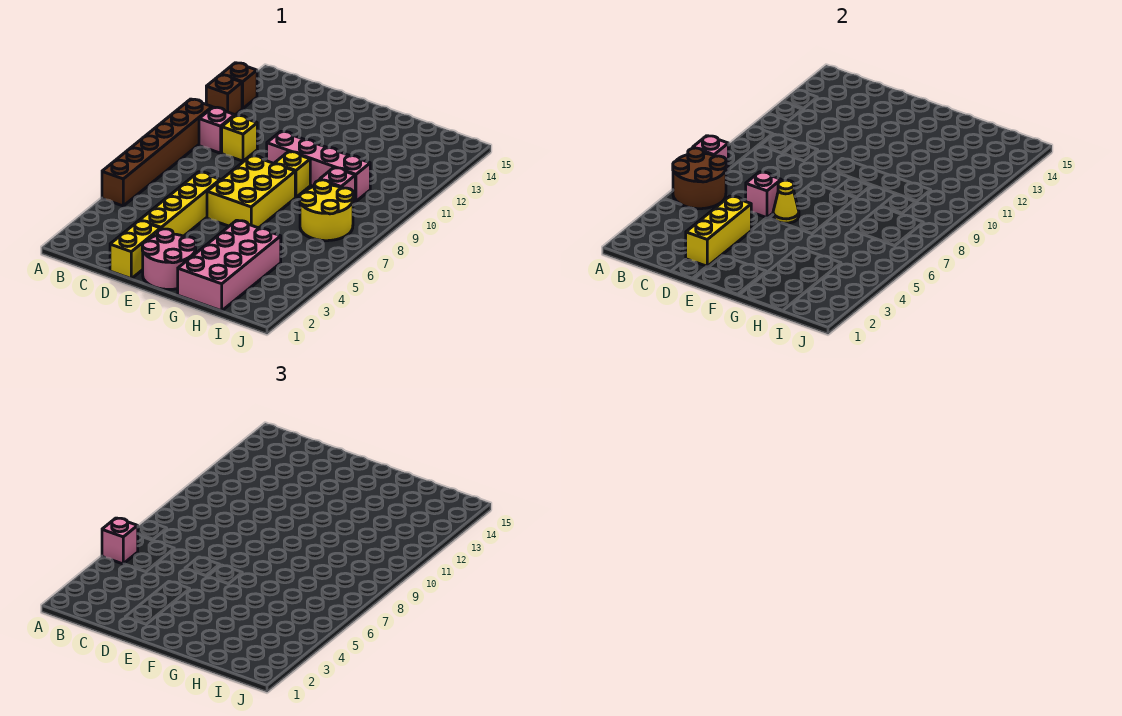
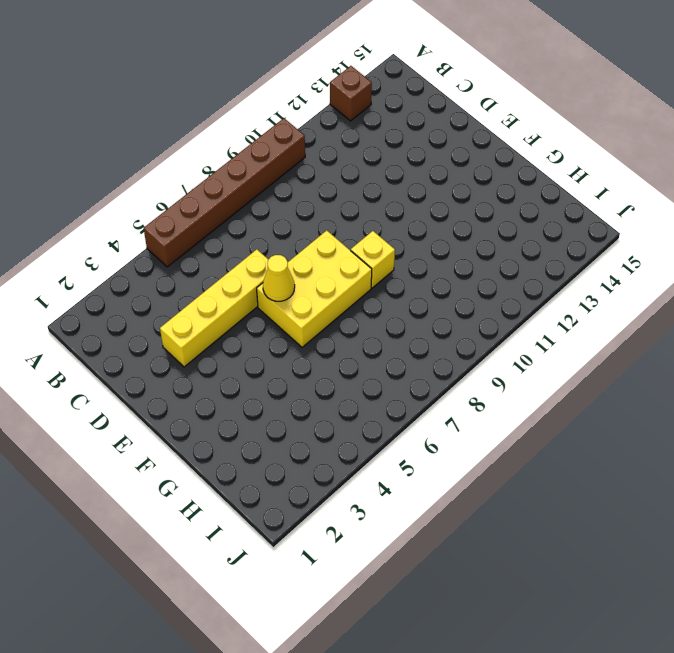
none -> brown 1x1 brick [206,75,242,115]
none -> pink 1x1 brick [199,107,235,153]
none -> yellow 1x1 brick [222,115,257,161]

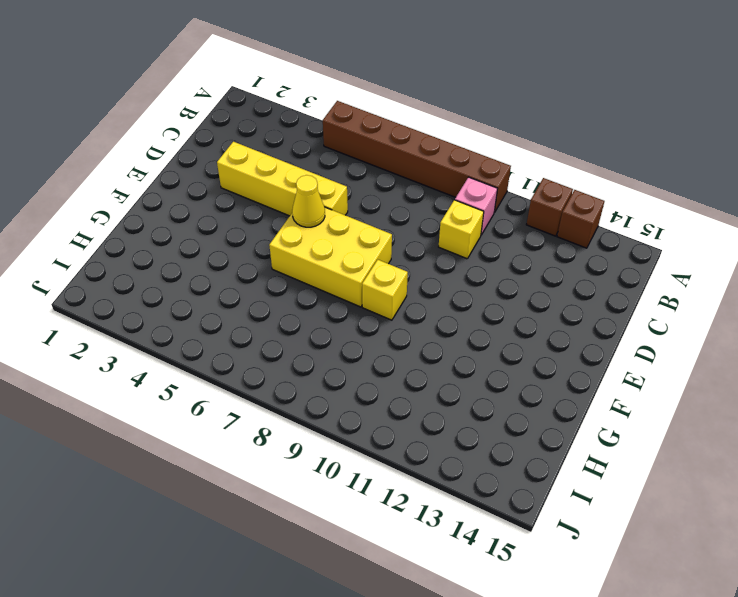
none -> yellow 1x2 brick [110,220,161,279]
none -> pink 2x2 round brick [142,229,196,289]
none -> pink 1x4 brick [267,131,370,201]

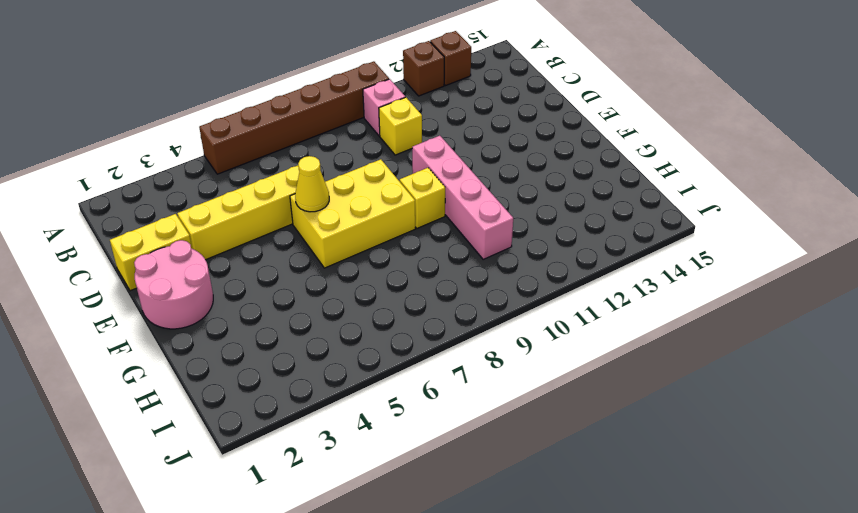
none -> pink 2x4 brick [178,220,281,311]
none -> yellow 2x2 round brick [300,180,353,241]
none -> pink 1x1 brick [320,168,355,204]

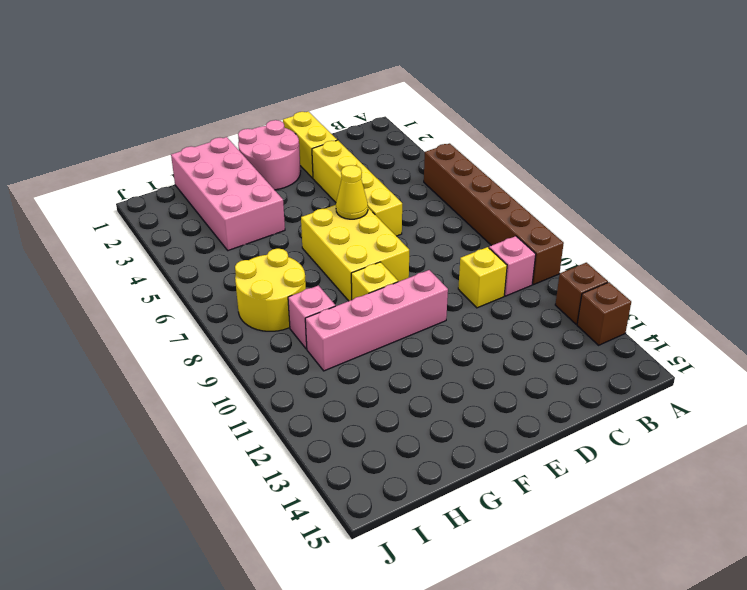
none -> brown 2x2 round brick [673,148,726,209]
none -> pink 1x1 brick [693,136,728,172]
none -> yellow 1x3 brick [686,196,751,266]

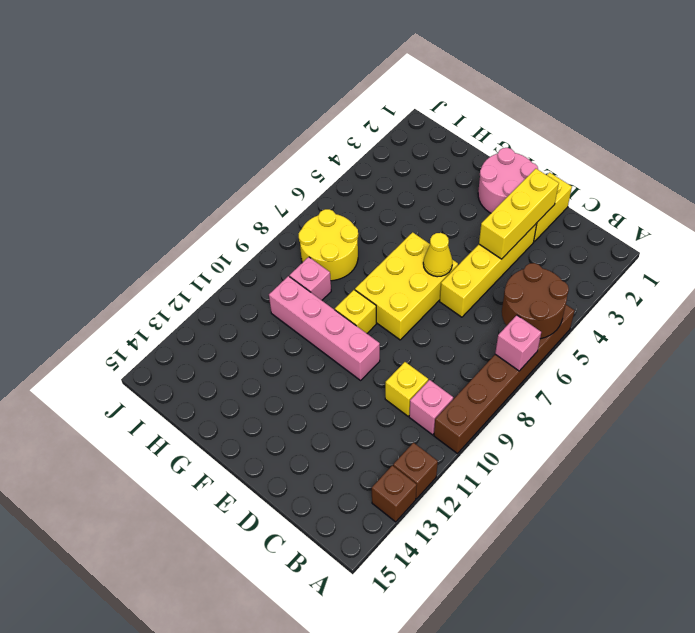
none -> pink 2x4 brick [178,220,281,311]
none -> pink 1x1 brick [746,172,781,218]
none -> pink 1x1 brick [102,518,138,564]

